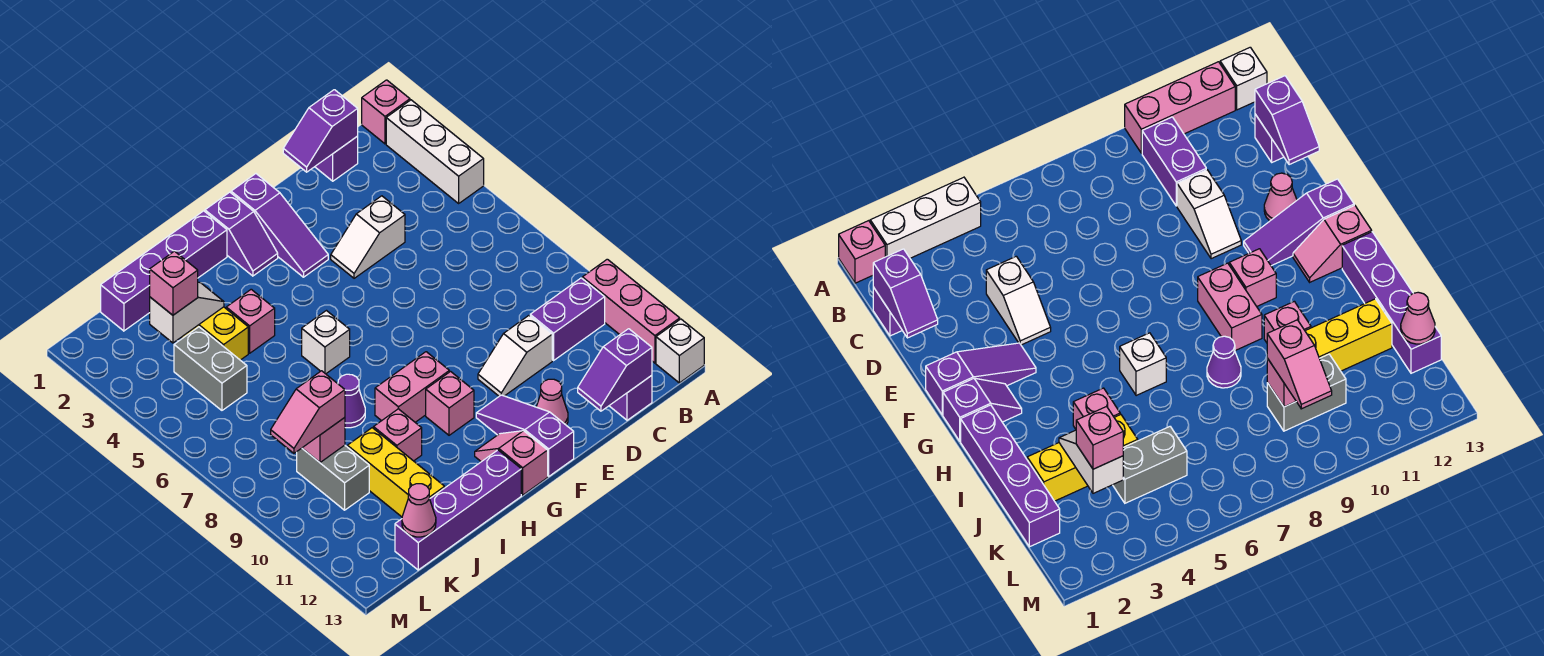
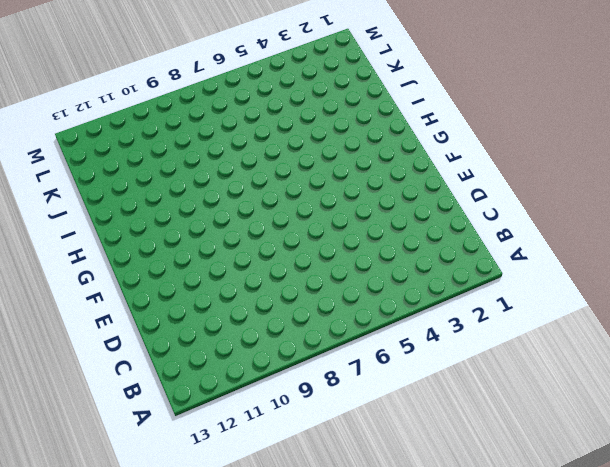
none -> pink 1x1 brick [362,80,410,144]
none -> white 1x3 brick [386,100,484,203]
none -> pink 1x3 brick [582,259,680,363]
none -> white 1x1 brick [656,319,704,383]

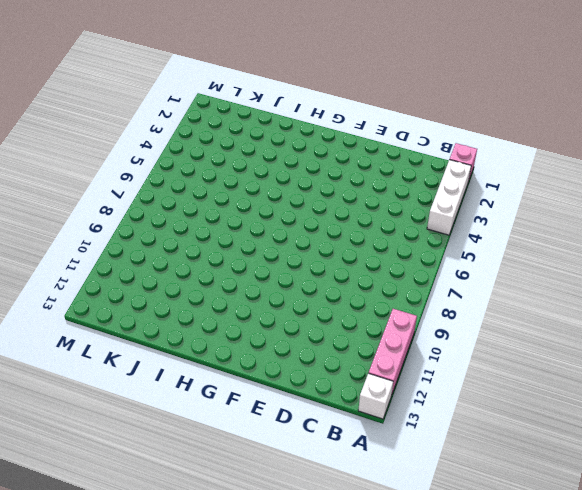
none -> purple 1x2 brick [530,278,605,360]
none -> purple 1x1 brick [315,136,358,181]
none -> purple 1x1 brick [609,375,652,420]
none -> white 1x2 slope [331,196,405,278]

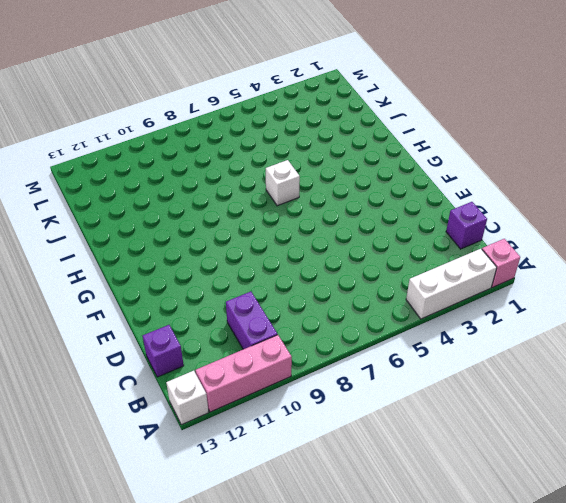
none -> white 1x2 slope [331,196,405,278]
none -> white 1x2 slope [478,316,552,396]
none -> pink 1x1 cone [536,379,568,425]
none -> purple 1x3 slope [231,174,328,277]

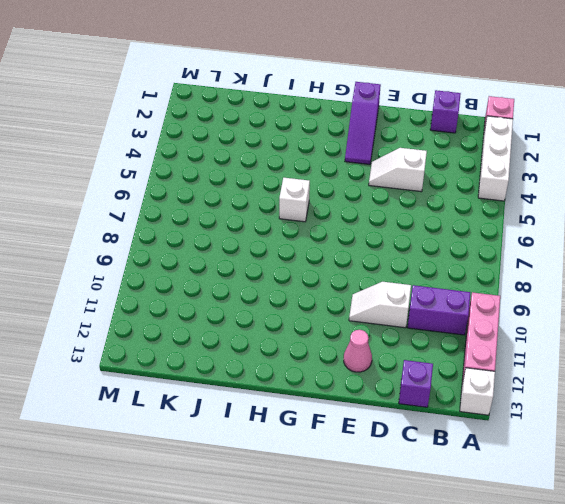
none -> purple 1x3 slope [476,395,574,476]
none -> purple 1x2 slope [205,192,278,276]
none -> pink 1x2 brick [375,352,449,422]
none -> pink 1x1 brick [426,372,474,435]

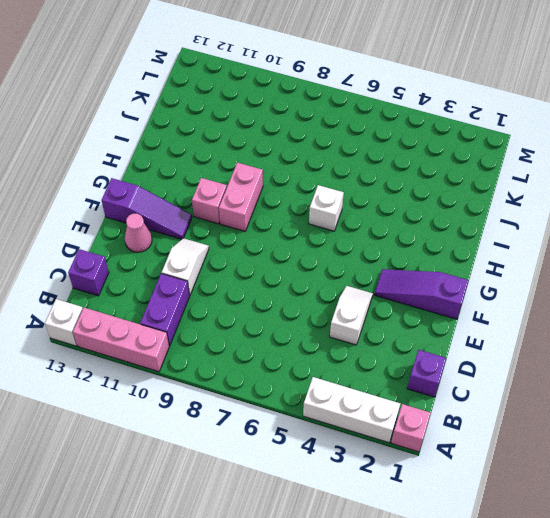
none -> purple 1x2 slope [205,192,278,276]
none -> pink 1x2 slope [475,431,548,495]
none -> purple 1x4 brick [101,211,227,331]
none -> purple 1x4 brick [395,450,521,570]

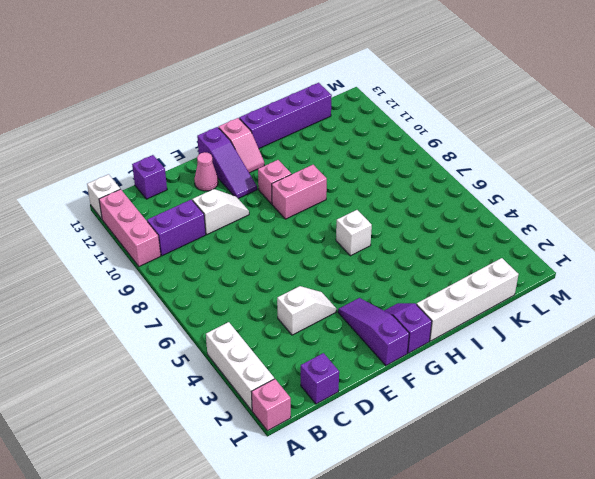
white 1x4 brick [417,258,519,341] -> purple 1x4 brick [101,211,227,331]
none -> pink 1x1 brick [226,289,275,353]
none -> purple 1x1 cone [338,374,365,428]
none -> pink 1x1 brick [373,409,422,461]
none -> yellow 1x3 brick [181,307,248,360]

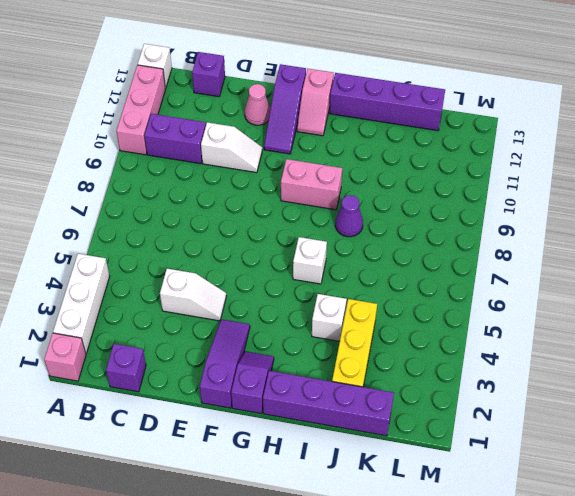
white 1x1 brick [312,294,347,341] -> pink 1x1 brick [226,289,275,353]
none -> pink 1x1 brick [426,372,474,435]
none -> pink 1x1 brick [373,409,422,461]
none -> yellow 1x3 brick [347,428,445,517]
none -> grey 1x2 brick [174,327,247,410]

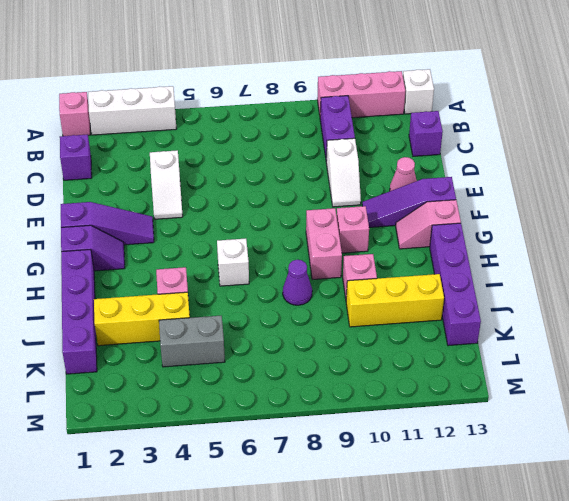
none -> grey 1x2 brick [297,445,369,510]
none -> purple 1x2 slope [283,90,358,172]
none -> purple 1x2 slope [578,329,652,411]
none -> white 1x2 slope [150,282,224,343]

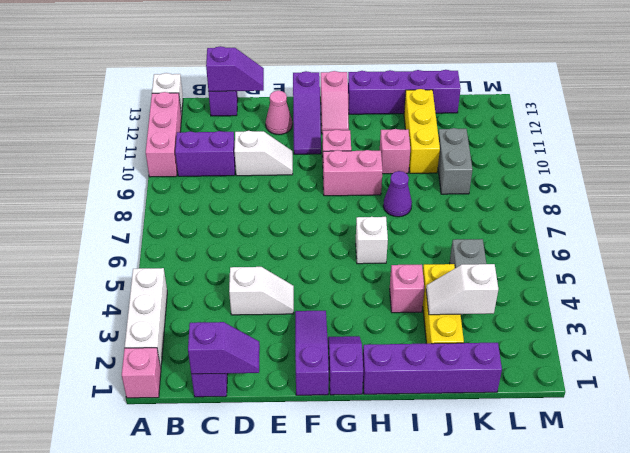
none -> pink 1x1 brick [302,418,345,462]
none -> pink 1x1 cone [402,484,436,537]
none -> pink 1x1 brick [150,251,198,315]
none -> pink 1x2 slope [271,371,345,453]

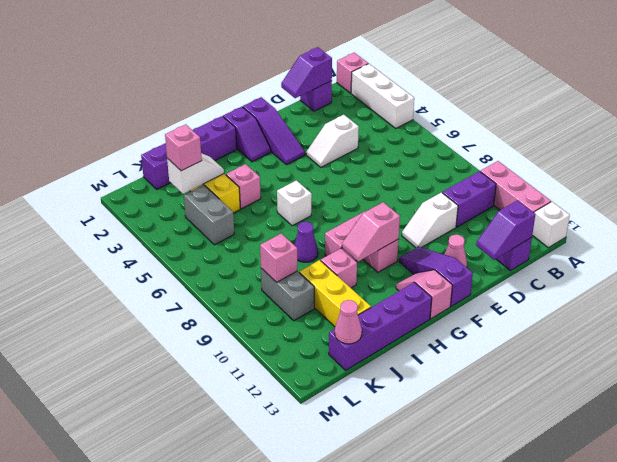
pink 1x2 slope [342,202,400,261] -> pink 1x2 slope moved to [271,371,345,453]

